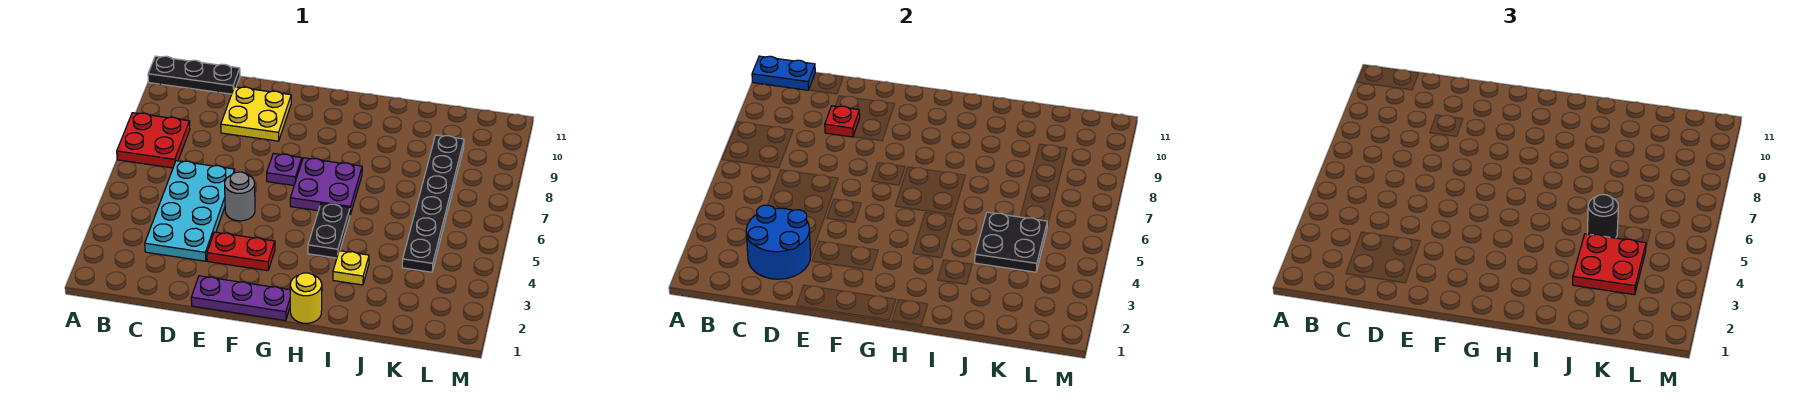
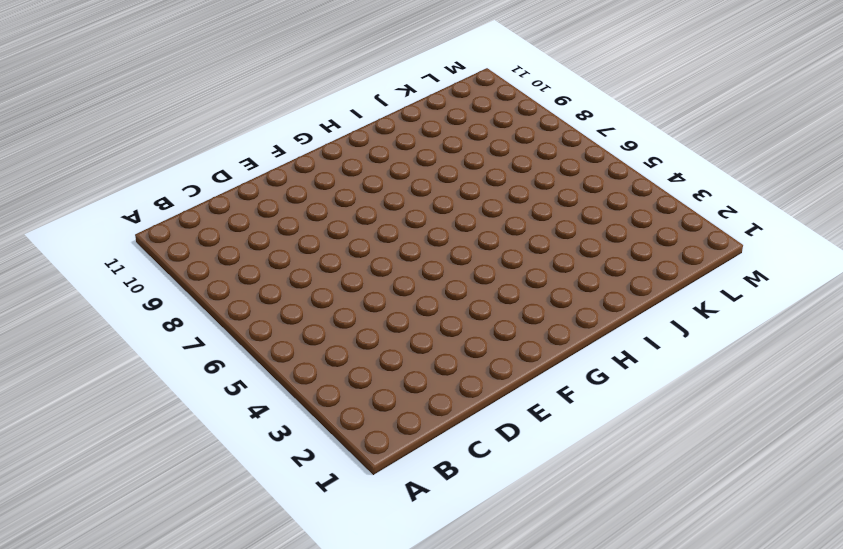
none -> red 2x2 plate [117,113,190,168]
none -> black 1x3 plate [148,56,240,94]
none -> cyan 2x4 plate [145,161,235,261]

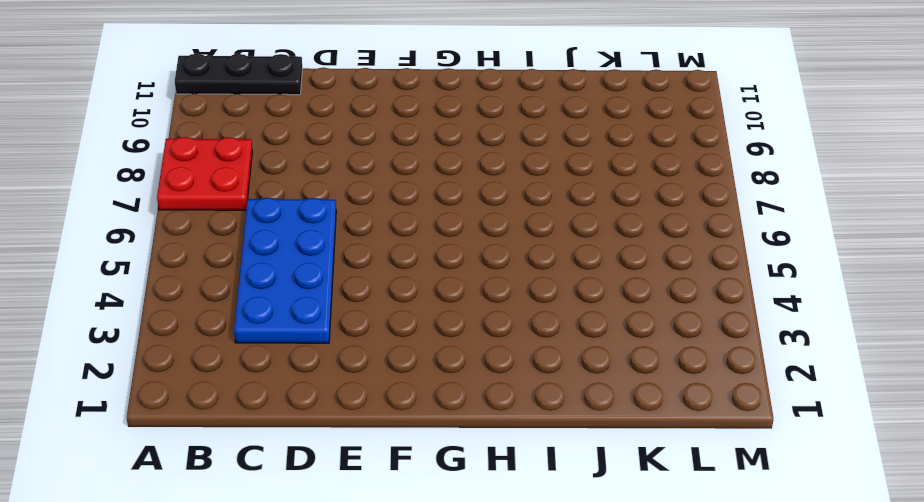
blue 2x4 plate [234,198,336,343] -> cyan 2x4 plate [145,161,235,261]
none -> yellow 2x2 plate [221,87,291,141]
none -> purple 1x3 plate [191,276,290,321]
none -> red 1x2 plate [207,232,275,271]

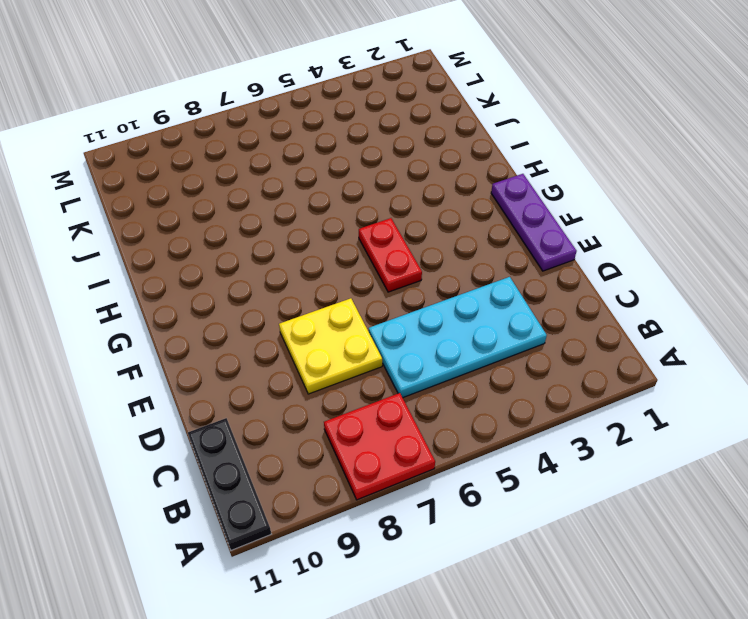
yellow 2x2 plate [279,298,382,394] -> yellow 2x2 plate moved to [221,87,291,141]
red 1x2 plate [359,218,422,292] -> red 1x2 plate moved to [207,232,275,271]
none -> grey 1x1 round brick [225,172,255,221]
none -> purple 1x1 plate [267,153,302,185]
none -> purple 2x2 plate [290,158,362,214]

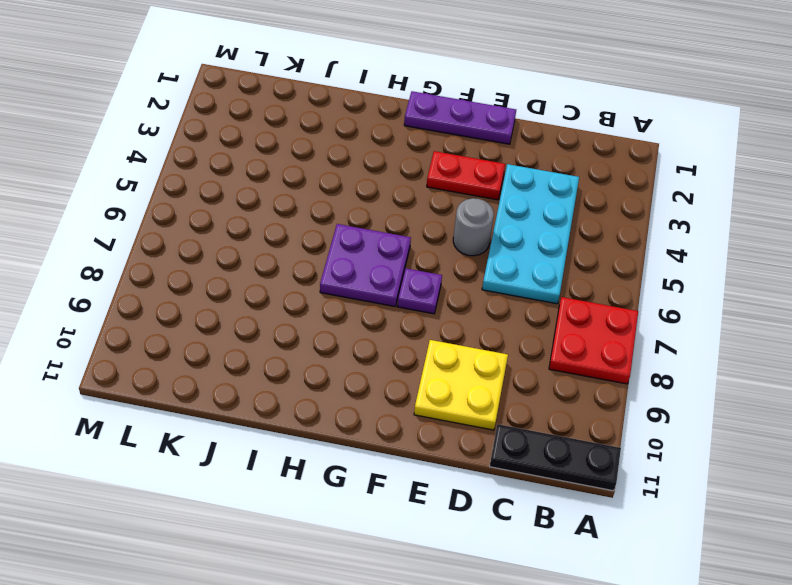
none -> yellow 1x1 round brick [290,273,322,323]
none -> black 1x2 plate [308,203,350,258]
none -> yellow 1x1 plate [333,251,369,285]

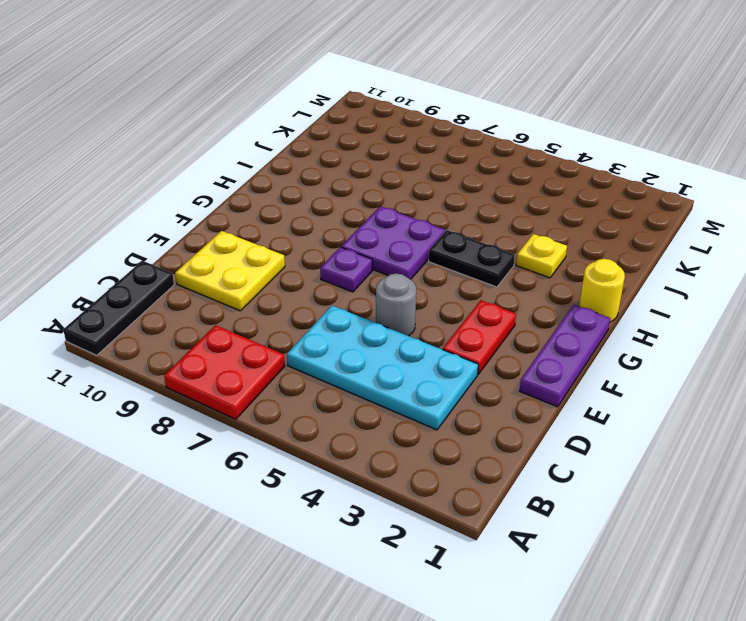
none -> black 1x6 plate [402,135,464,272]
none -> blue 1x2 plate [752,56,815,90]
none -> blue 2x2 round brick [746,205,810,279]

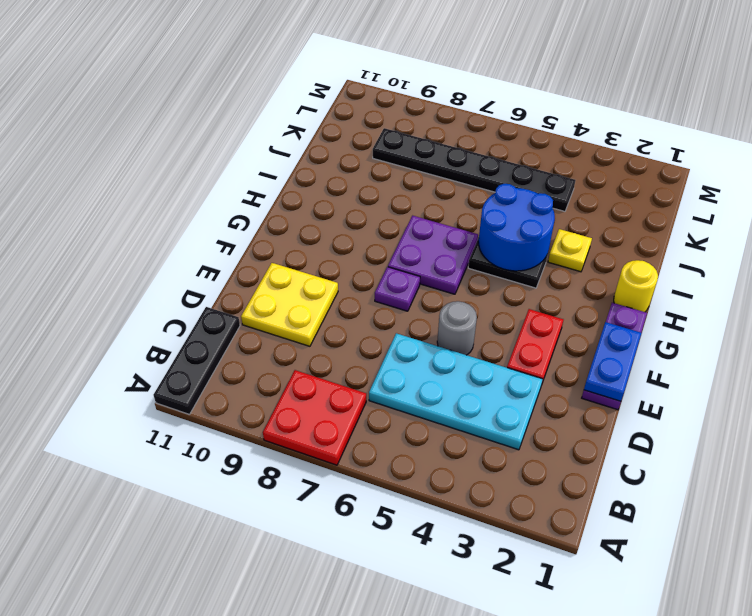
blue 1x2 plate [584,322,642,401] -> blue 1x2 plate moved to [752,56,815,90]
blue 2x2 round brick [478,184,555,271] -> blue 2x2 round brick moved to [746,205,810,279]
none -> red 1x1 plate [825,106,860,137]
none -> black 2x2 plate [975,212,1047,272]
none -> red 2x2 plate [1573,234,1646,295]

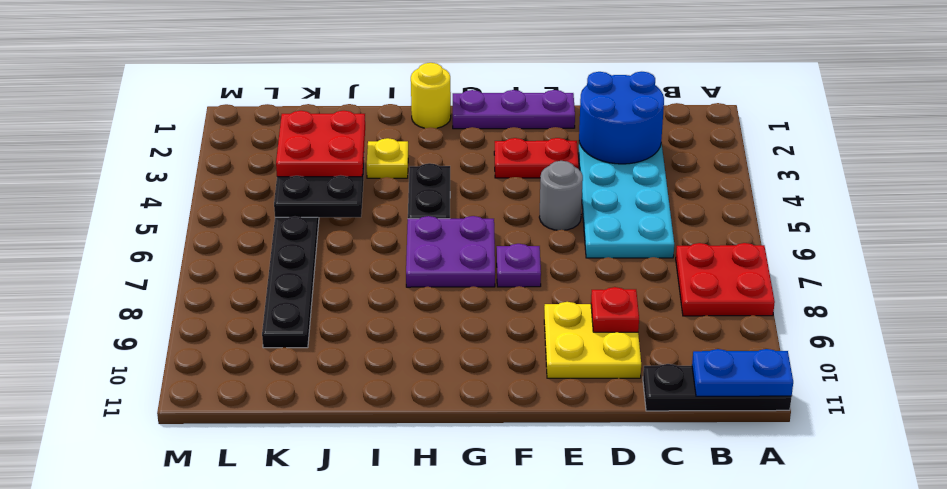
none -> black 1x1 round brick [1587,195,1618,238]

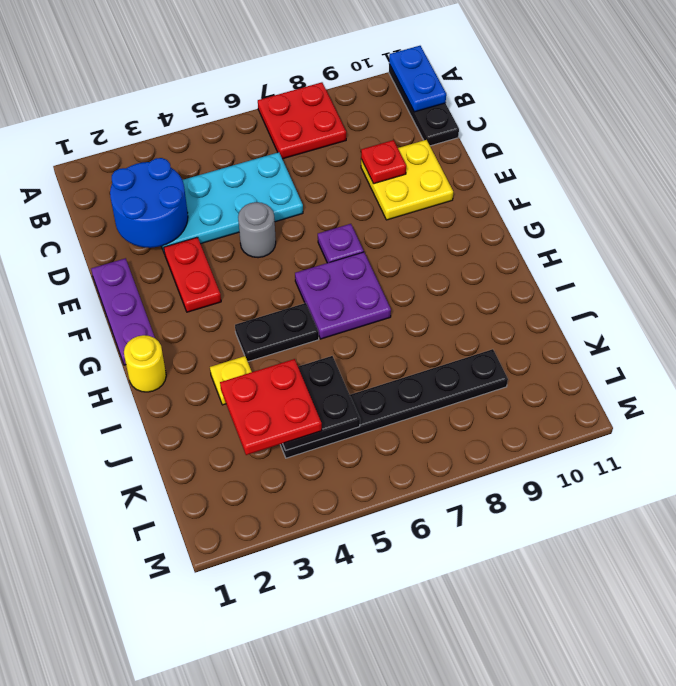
none -> black 1x1 round brick [1587,195,1618,238]

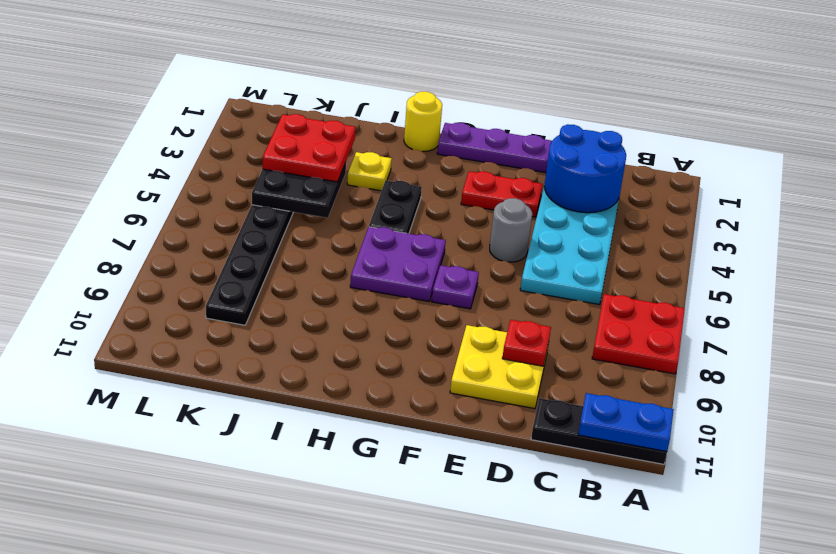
none -> black 1x1 round brick [1587,195,1618,238]

